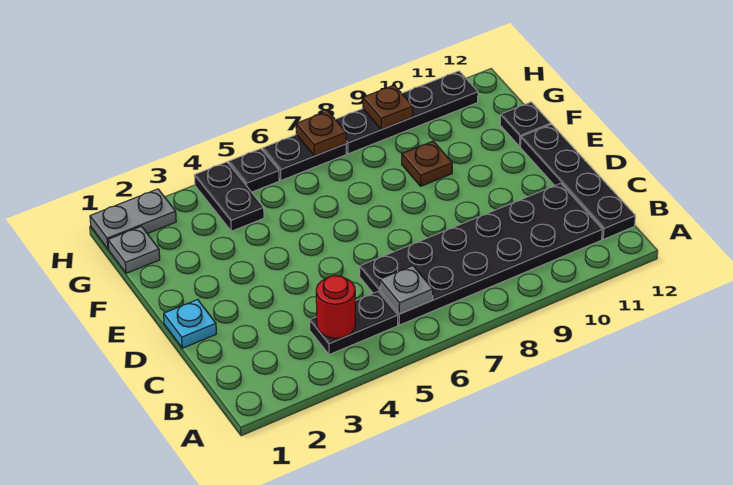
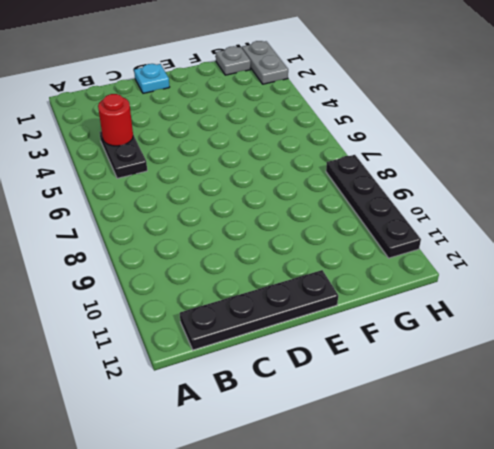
none -> black 2x6 plate [360,183,602,325]
none -> brown 1x1 plate [402,141,452,186]
none -> black 1x1 plate [500,102,551,146]

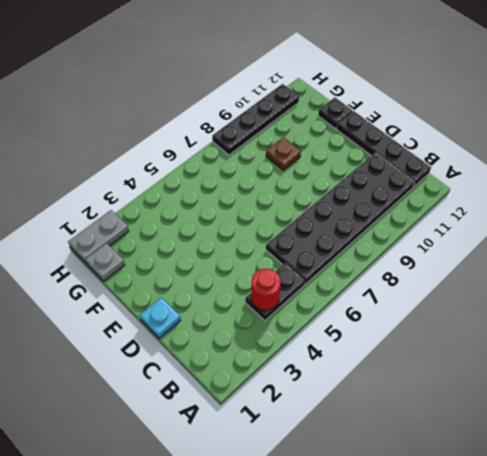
none -> black 1x2 plate [194,162,264,231]
none -> black 1x1 plate [229,149,279,192]
none -> black 1x2 plate [263,135,346,180]

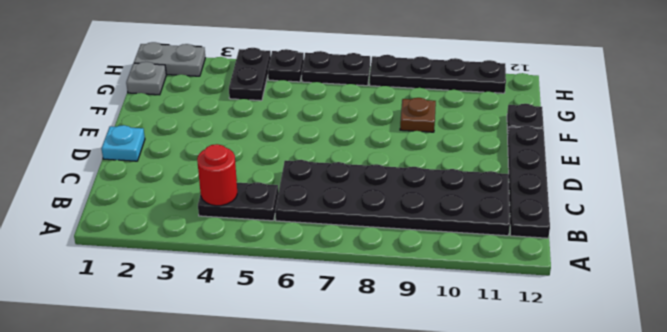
none -> grey 1x1 plate [380,266,433,314]
none -> brown 1x1 plate [296,111,346,156]
none -> brown 1x1 plate [363,85,413,129]

